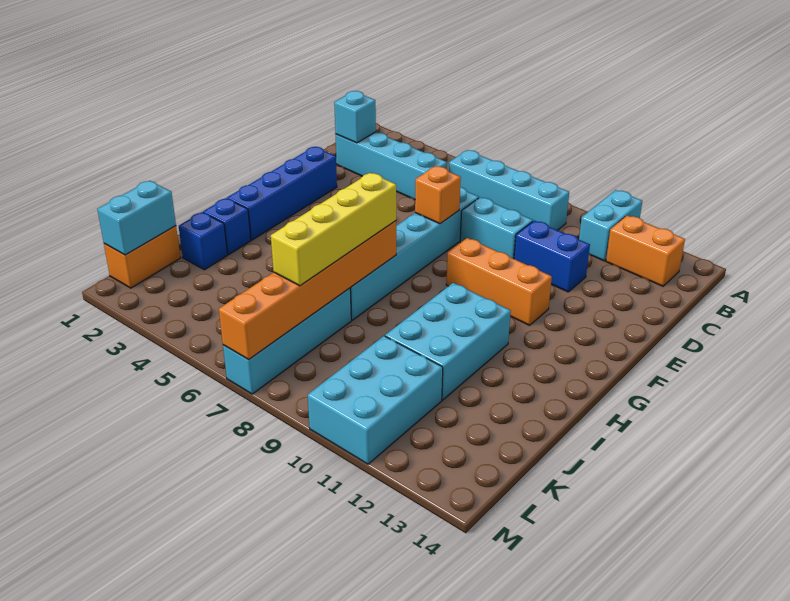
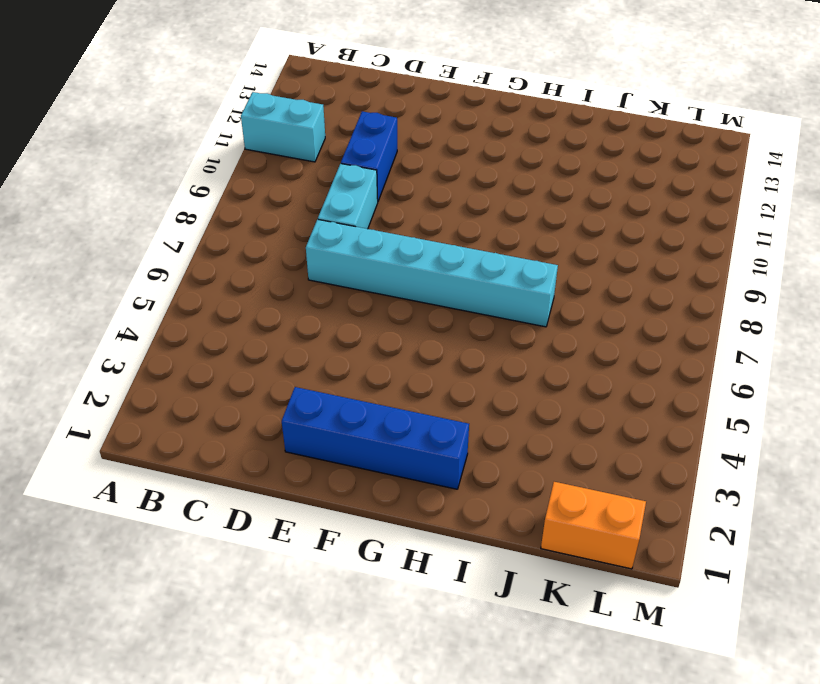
none -> cyan 1x4 brick [449,150,569,230]
none -> orange 1x2 brick [606,216,685,286]
none -> cyan 1x4 brick [336,132,447,200]

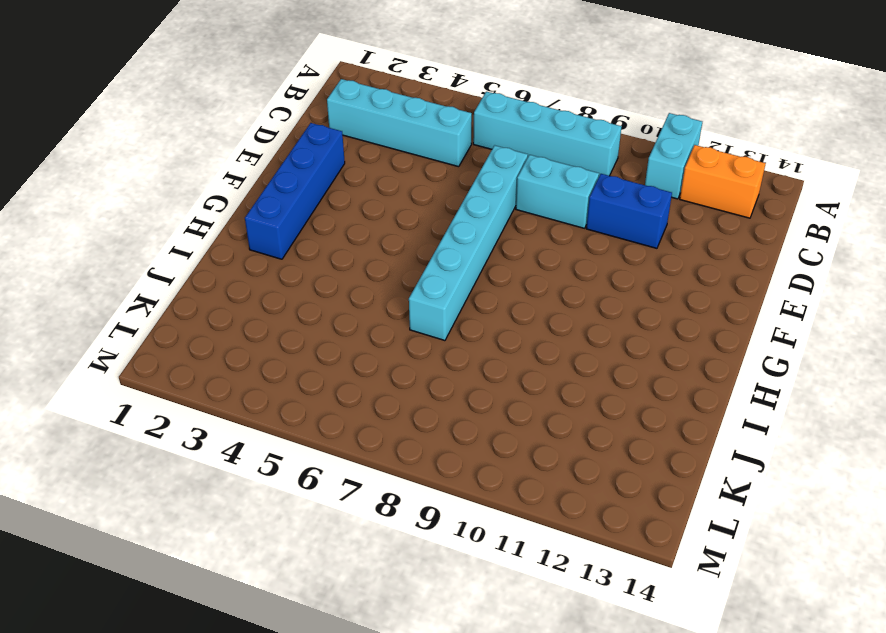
none -> orange 1x3 brick [446,238,552,325]
none -> cyan 2x3 brick [385,283,511,400]
none -> blue 1x1 brick [203,198,251,255]

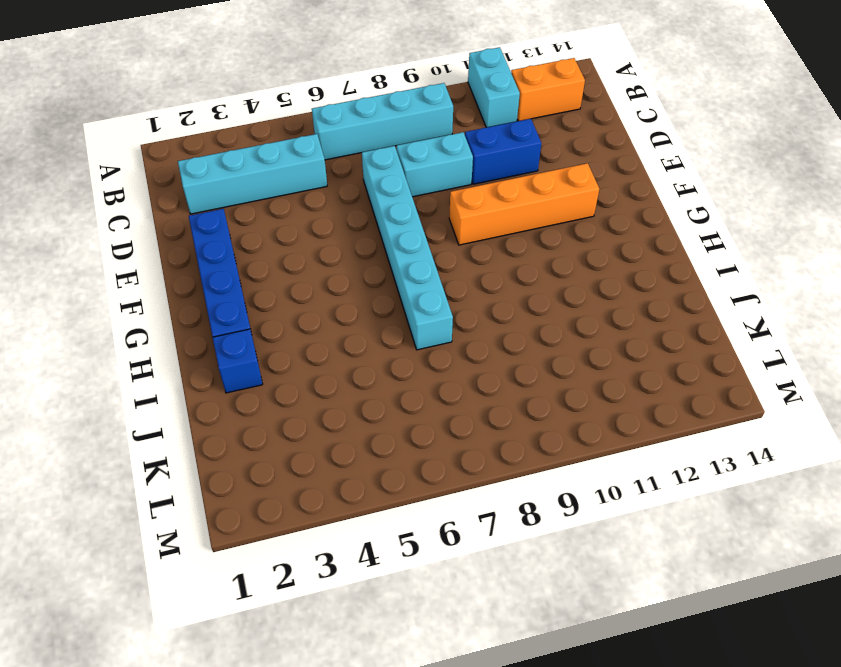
orange 1x4 brick [449,163,599,245] -> orange 1x3 brick [446,238,552,325]
none -> cyan 2x3 brick [385,283,511,400]
none -> blue 1x1 brick [179,212,227,270]
none -> cyan 1x4 brick [223,288,351,394]

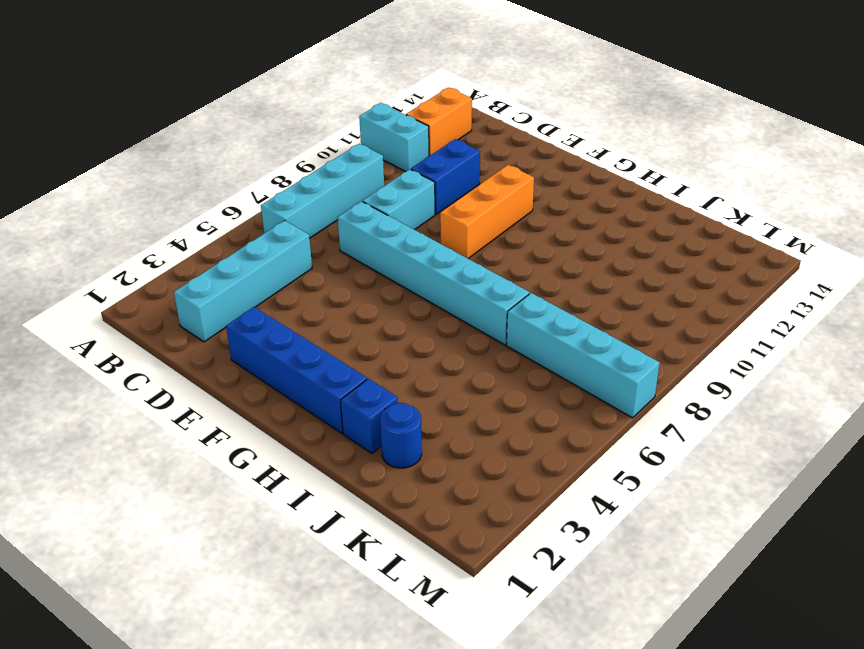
blue 1x1 round brick [380,403,422,468] -> blue 1x1 brick [179,212,227,270]
none -> cyan 2x3 brick [385,283,511,400]
none -> orange 1x2 brick [104,226,181,288]
none -> cyan 2x3 brick [308,336,443,464]

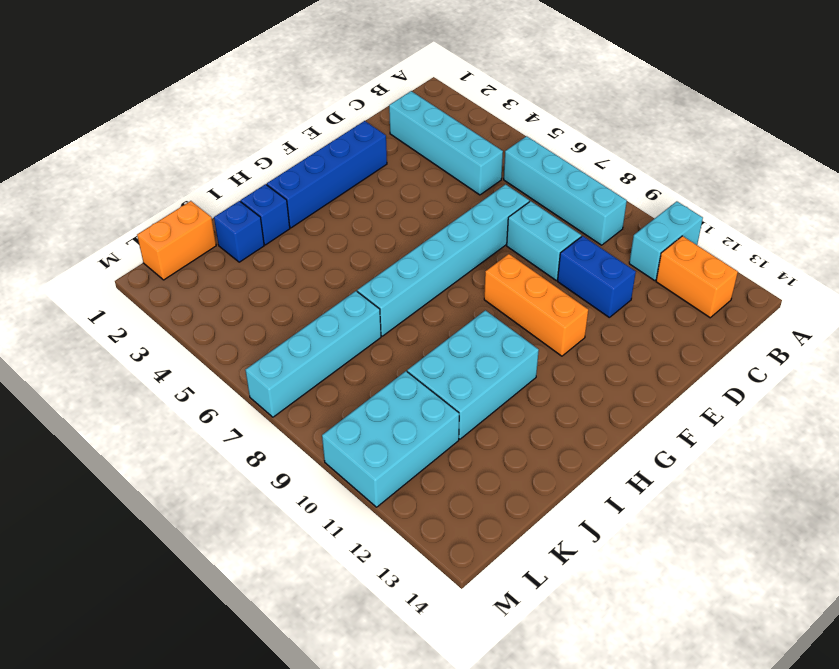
none -> cyan 1x1 brick [334,91,376,143]
none -> orange 1x1 brick [415,166,461,224]
none -> orange 1x6 brick [219,221,396,360]

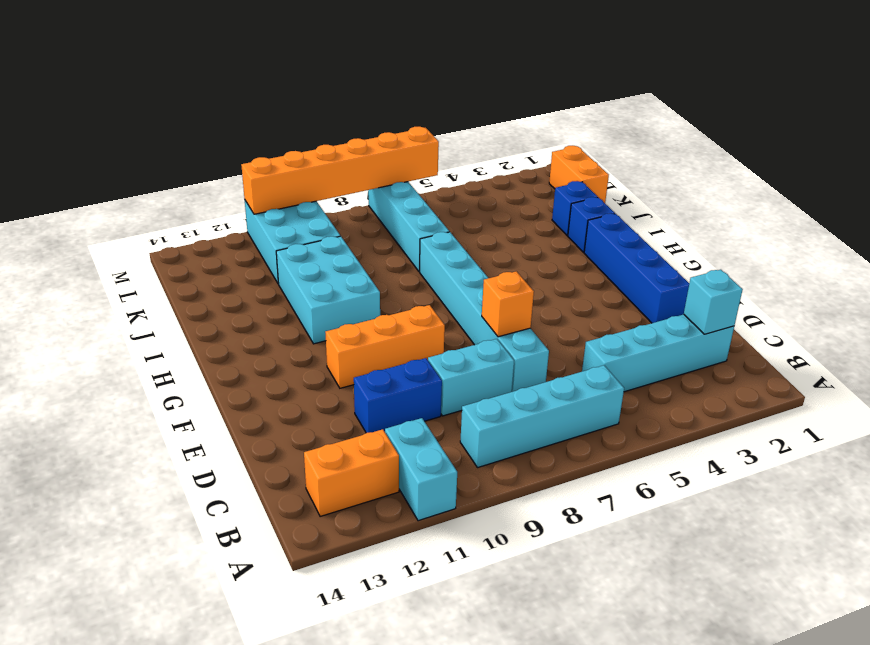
orange 1x6 brick [241,127,439,214] -> orange 1x6 brick turned to [219,221,396,360]
none -> cyan 1x2 brick [97,181,176,255]
none -> yellow 1x4 brick [271,173,396,286]

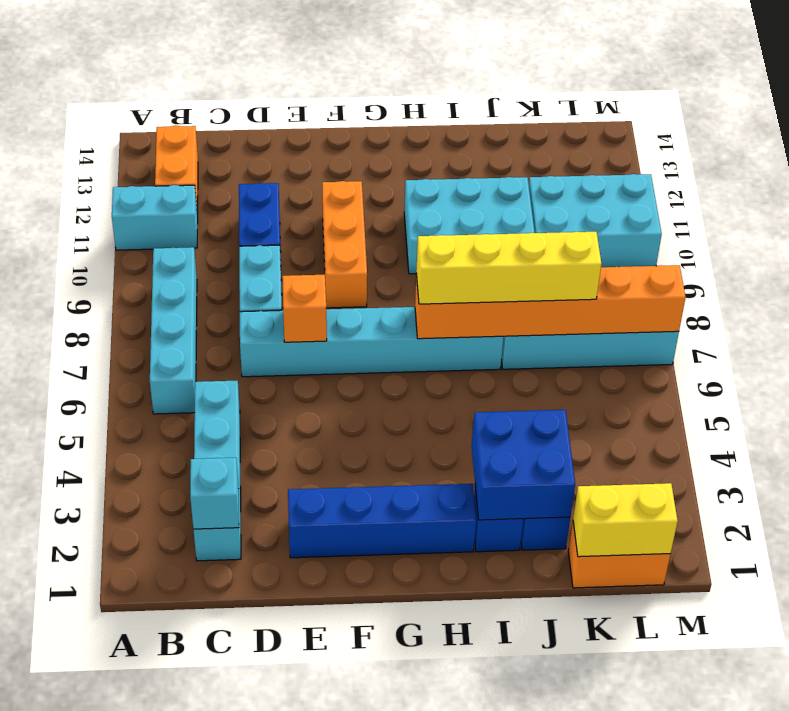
blue 2x2 brick [472,410,575,520] -> none
yellow 1x2 brick [573,483,678,557] -> cyan 1x2 brick [97,181,176,255]

